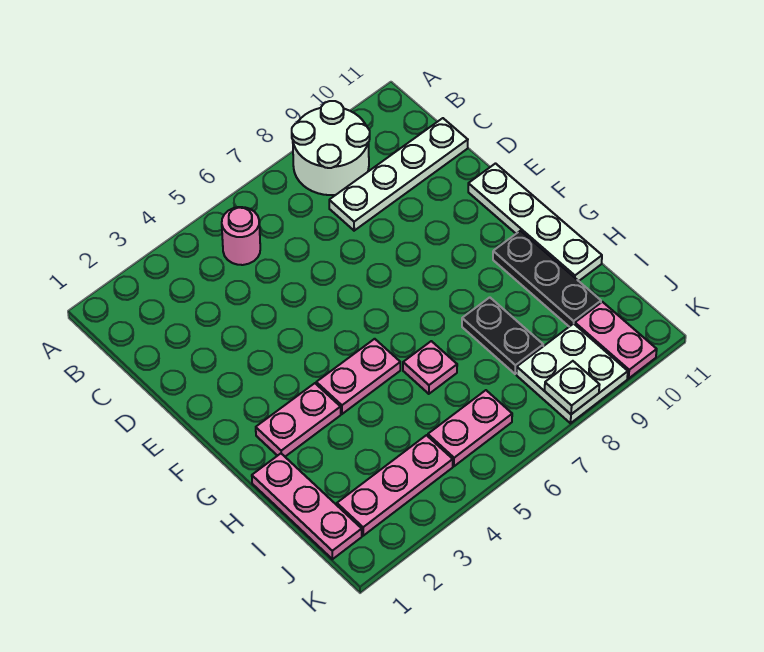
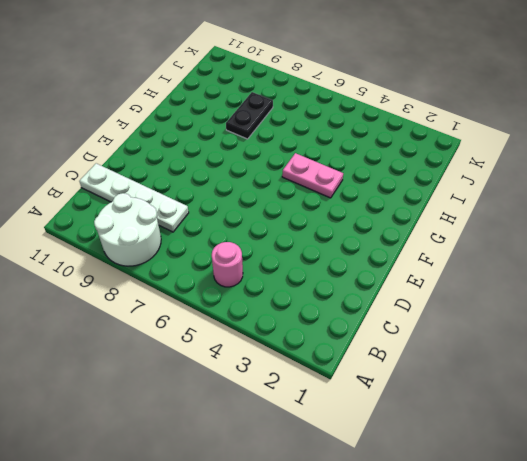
none -> white 1x4 plate [468,164,602,281]
none -> pink 1x2 plate [256,383,341,457]
none -> black 1x3 plate [493,231,601,327]

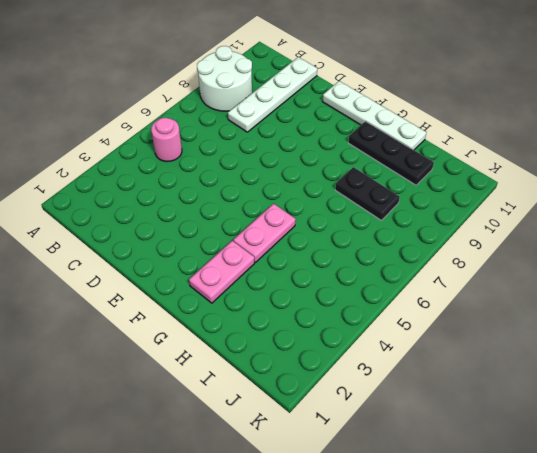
none -> pink 1x3 plate [252,454,362,559]
none -> pink 1x1 plate [403,341,457,394]
none -> pink 1x3 plate [337,435,453,536]

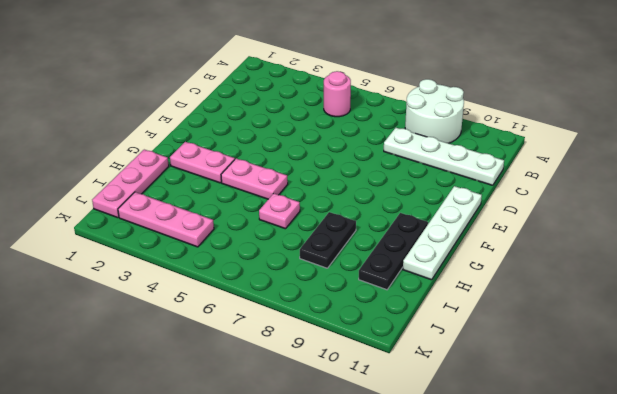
none -> pink 1x2 plate [428,390,512,466]
none -> white 2x2 plate [516,324,628,423]
none -> pink 1x2 plate [575,302,657,378]

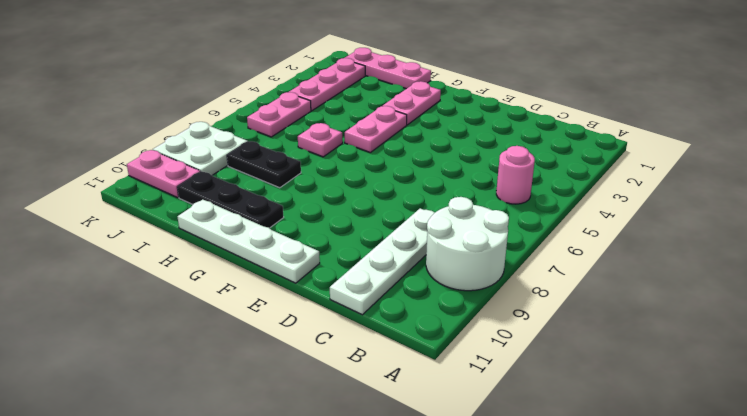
none -> white 1x1 plate [545,361,599,414]

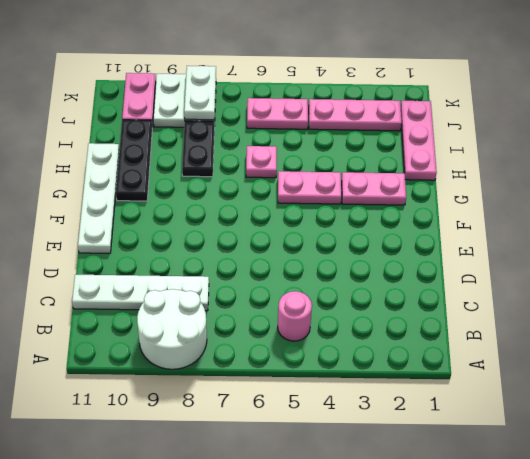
white 1x2 plate [184,66,216,120] -> white 1x1 plate [545,361,599,414]

